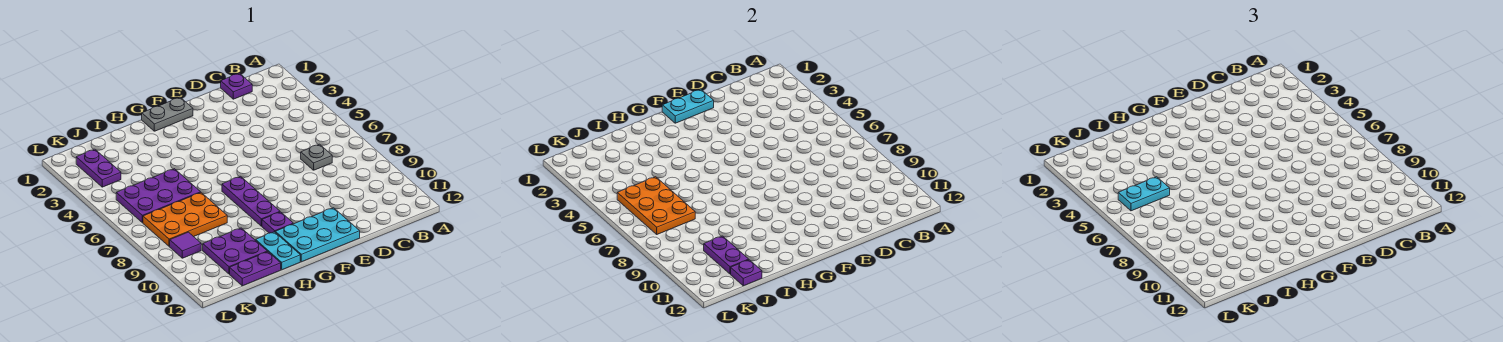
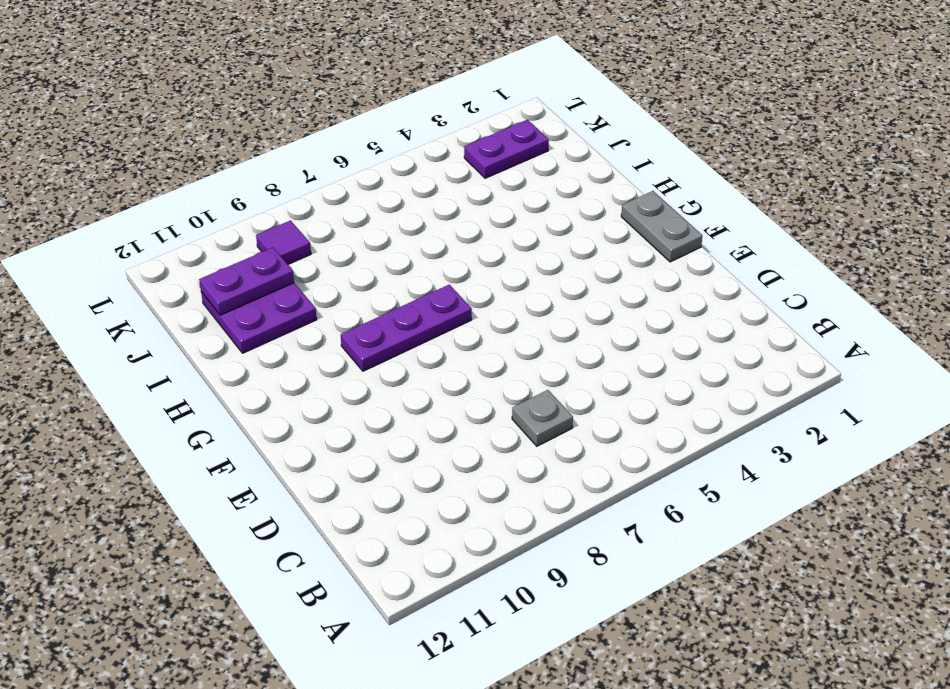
none -> purple 1x1 plate [221,73,252,99]
none -> cyan 2x3 plate [275,208,360,262]
none -> purple 1x1 plate [262,212,293,233]

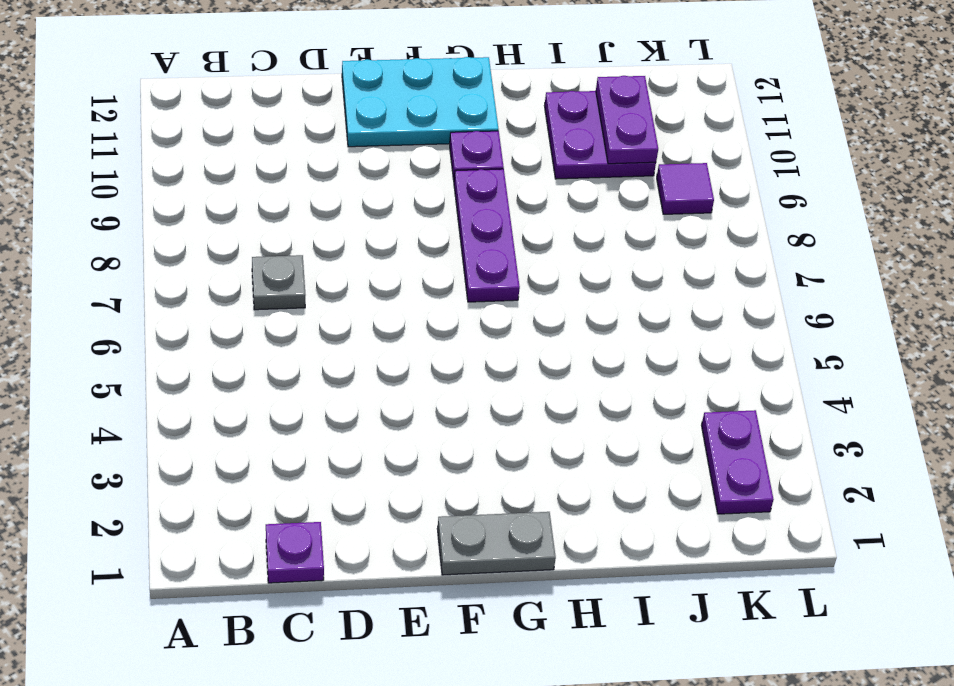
none -> cyan 1x2 plate [256,232,300,270]
none -> purple 2x3 plate [116,169,201,223]
none -> orange 2x3 plate [143,193,227,246]

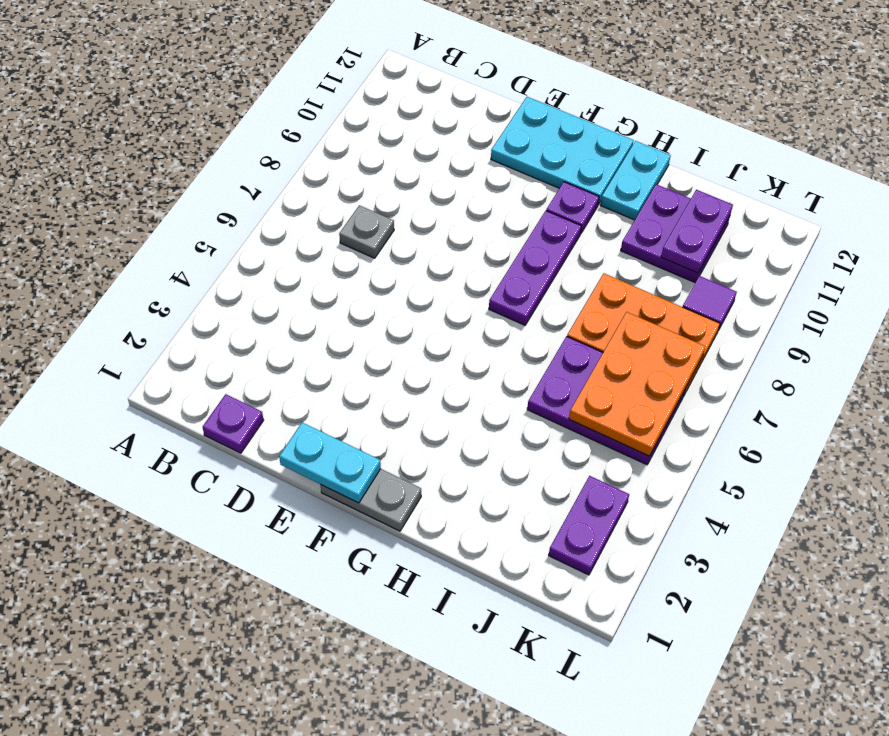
none -> purple 1x2 plate [230,252,281,286]
none -> purple 1x1 plate [731,260,762,286]
none -> cyan 1x2 plate [1118,177,1170,211]

